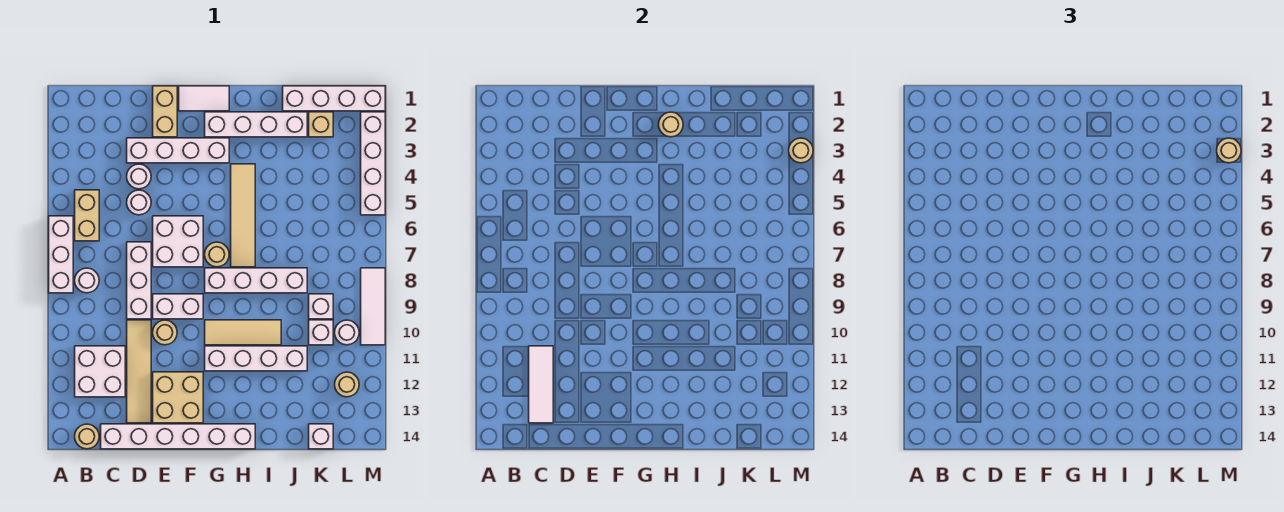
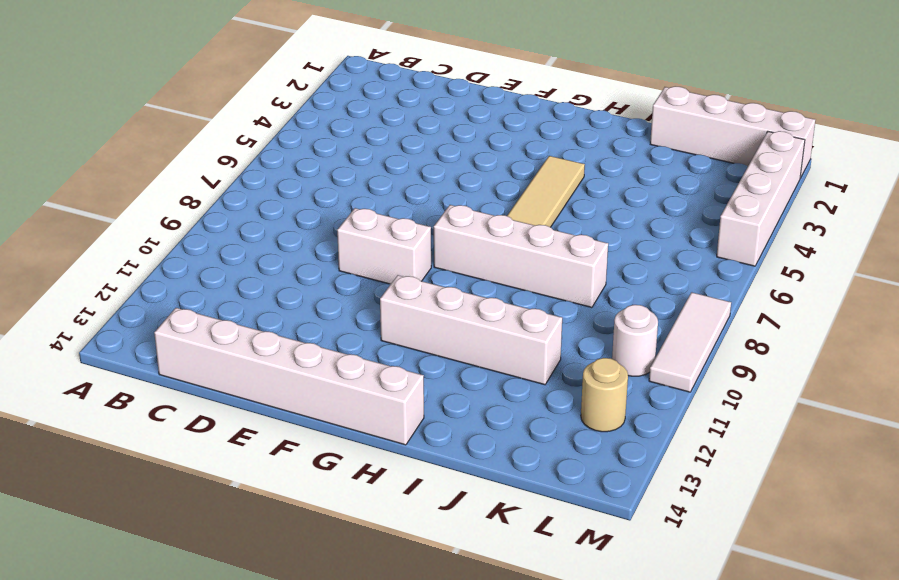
none -> white 1x3 brick [49,216,73,293]
none -> tan 1x2 brick [75,190,99,241]
none -> white 1x1 round brick [75,268,99,293]
none -> white 2x2 brick [75,346,125,397]

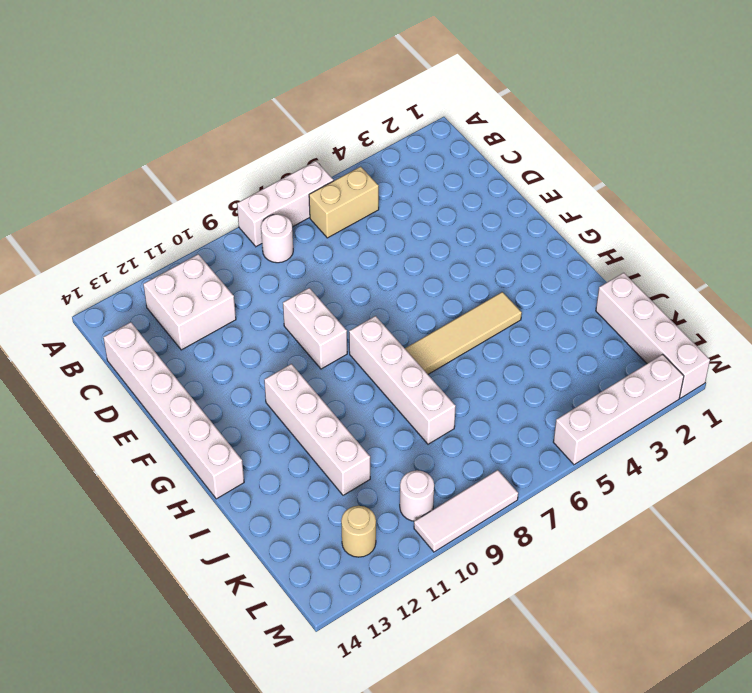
none -> tan 1x1 round brick [75,424,99,449]
none -> white 1x4 brick [127,138,229,163]
none -> white 1x1 round brick [127,164,151,189]
none -> white 1x1 round brick [127,190,151,215]

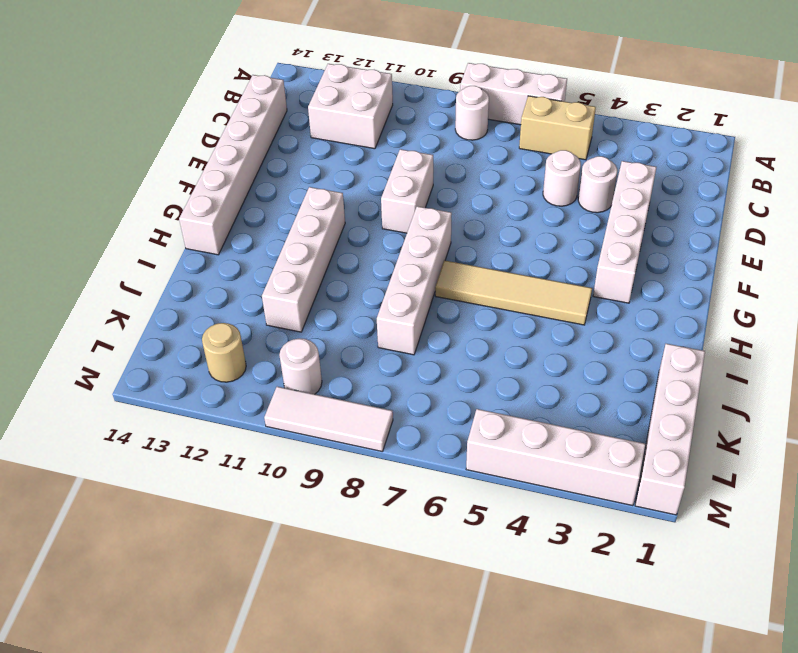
none -> tan 1x1 round brick [75,424,99,449]
none -> white 1x3 brick [127,242,151,319]
none -> tan 1x4 tile [127,320,151,423]
none -> tan 1x2 brick [153,86,177,137]

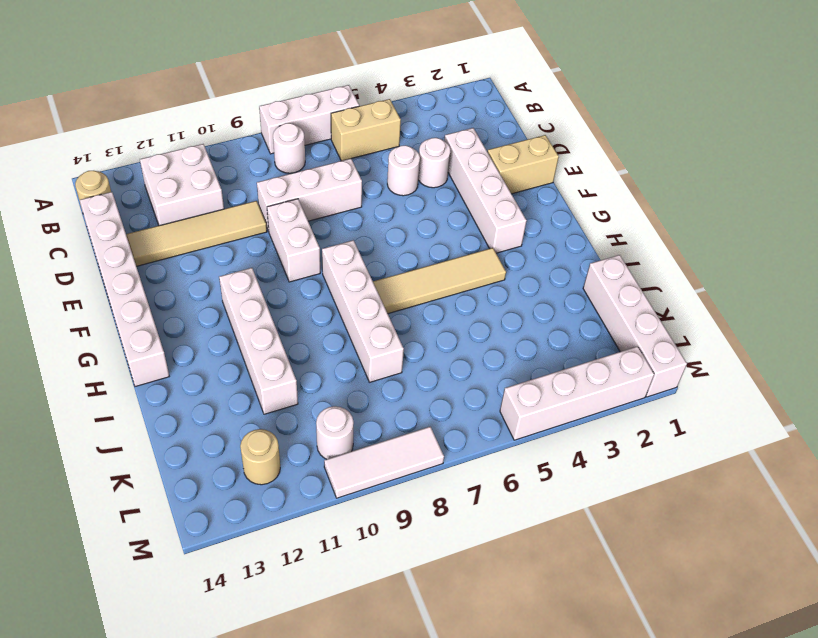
none -> white 2x2 brick [153,216,203,267]
none -> tan 1x1 round brick [153,320,177,345]
none -> tan 2x2 brick [153,372,203,423]
none -> white 1x2 tile [179,86,229,111]

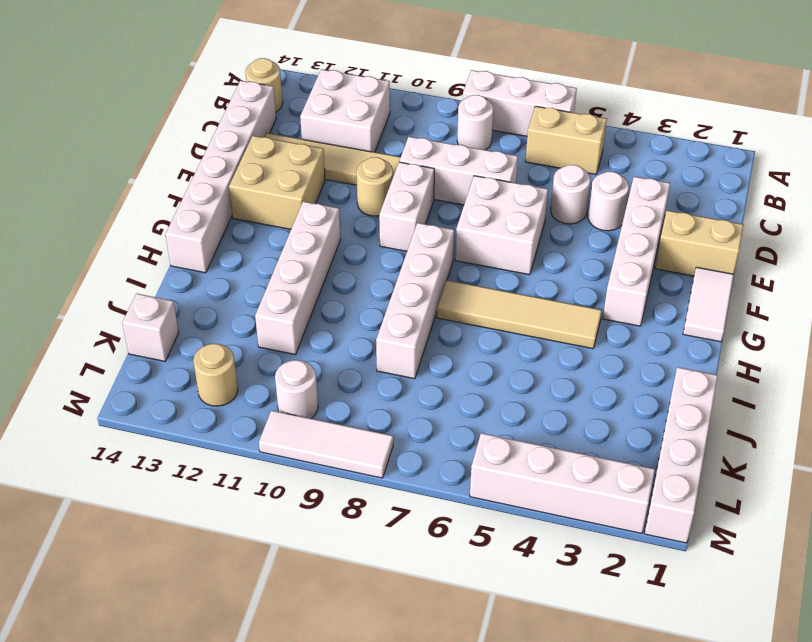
none -> white 1x4 brick [205,112,307,137]
none -> tan 1x1 round brick [205,242,229,267]
none -> tan 1x3 tile [205,320,281,345]
none -> tan 1x1 brick [309,112,333,137]

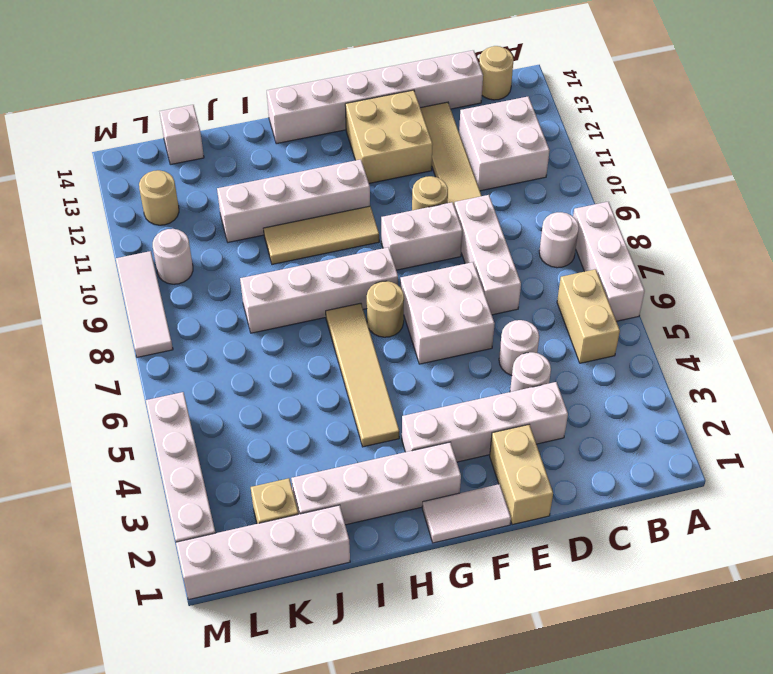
none -> white 1x1 brick [309,294,333,319]
none -> white 1x1 brick [309,320,333,345]
none -> white 1x3 tile [529,346,553,423]
none -> tan 1x1 round brick [659,112,683,137]

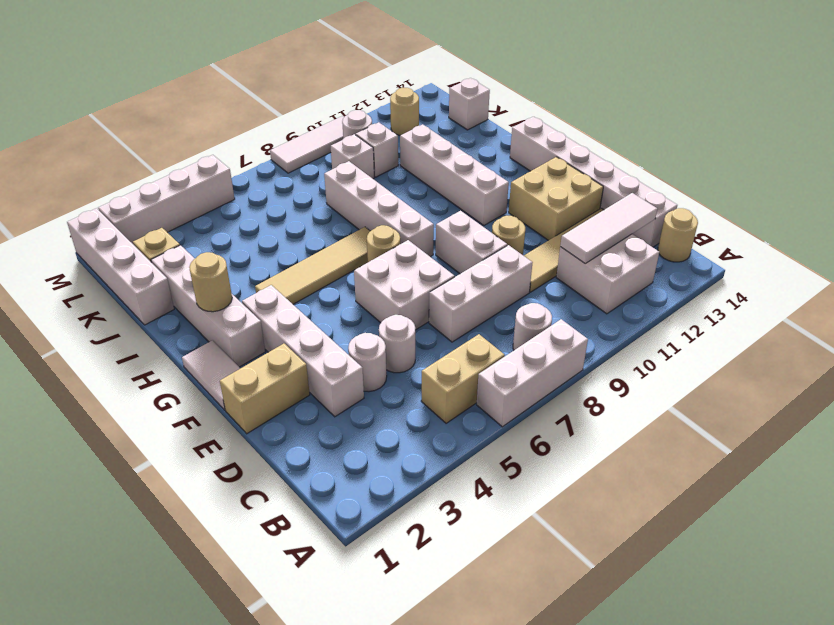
none -> tan 1x3 tile [205,320,281,345]
none -> tan 1x1 round brick [789,138,813,163]
none -> tan 1x1 round brick [1217,138,1241,163]

